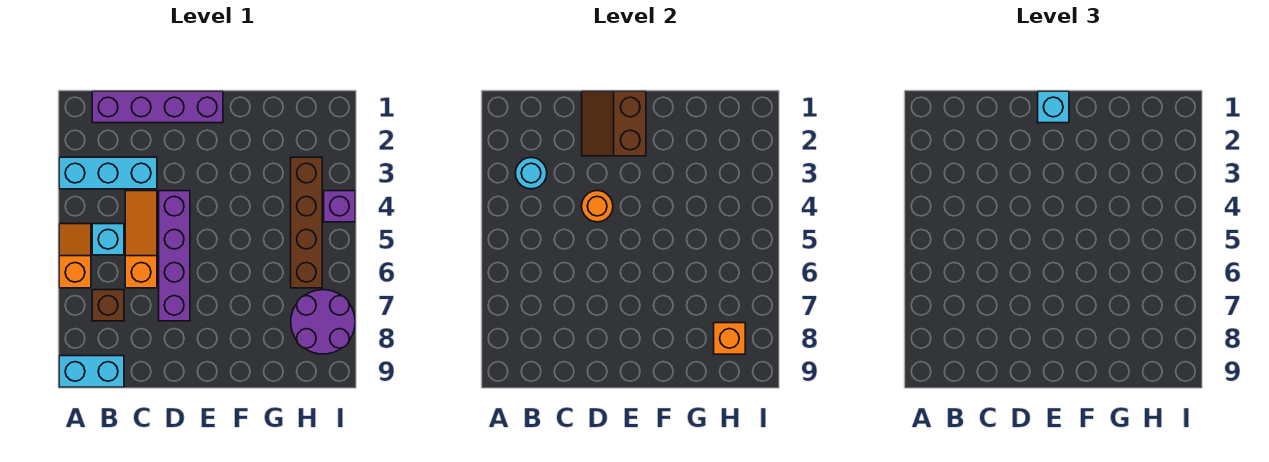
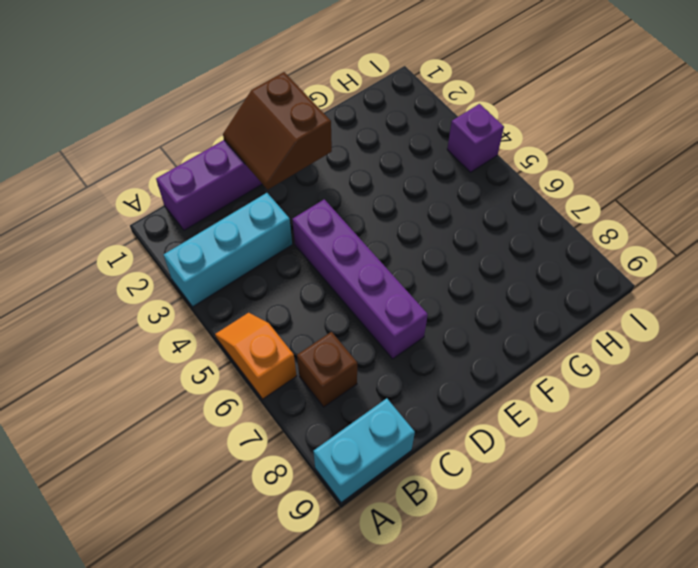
none -> cyan 1x1 brick [92,224,124,255]
none -> orange 1x3 slope [125,191,157,288]
none -> brown 1x4 brick [291,157,322,288]

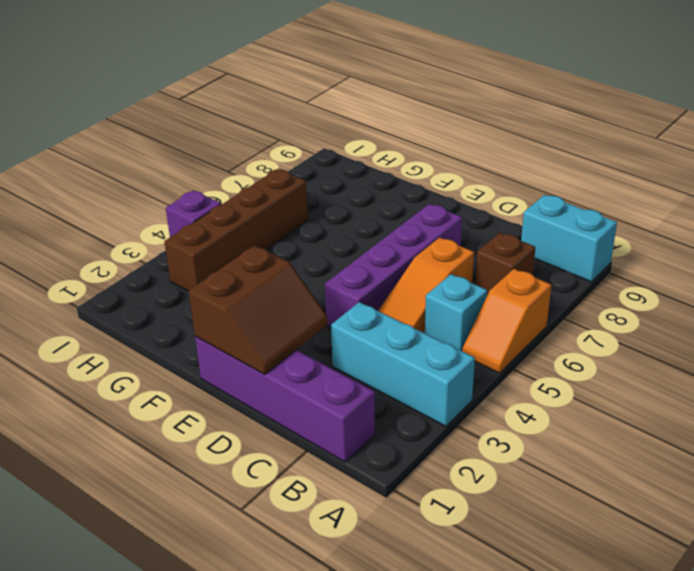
none -> purple 2x2 round brick [291,290,355,354]
none -> cyan 1x1 round brick [515,158,547,189]
none -> orange 1x1 round brick [582,191,613,222]

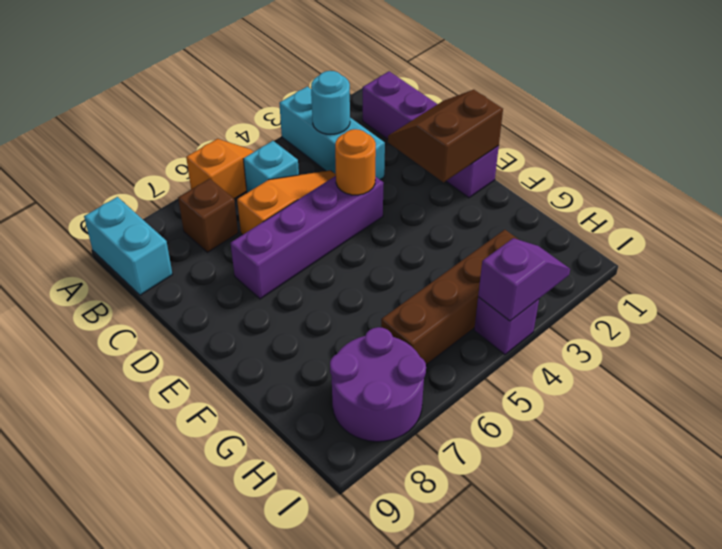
purple 1x2 slope [478,238,570,321] -> none
none -> orange 1x1 brick [714,323,745,354]
none -> cyan 1x1 brick [1038,91,1069,123]

